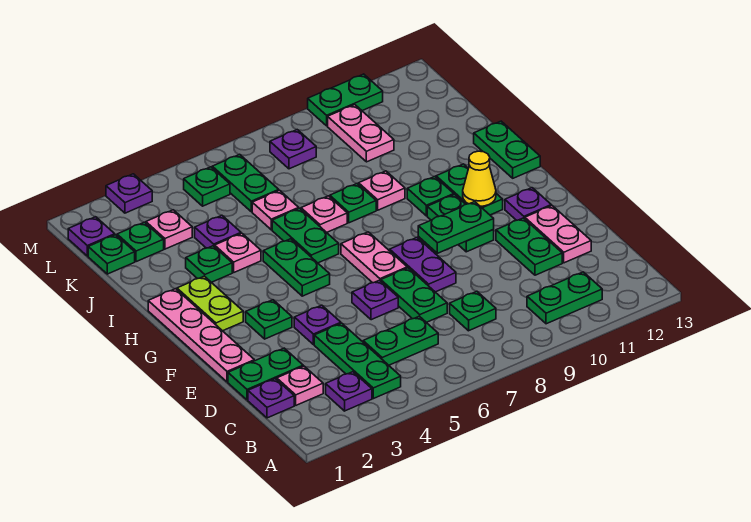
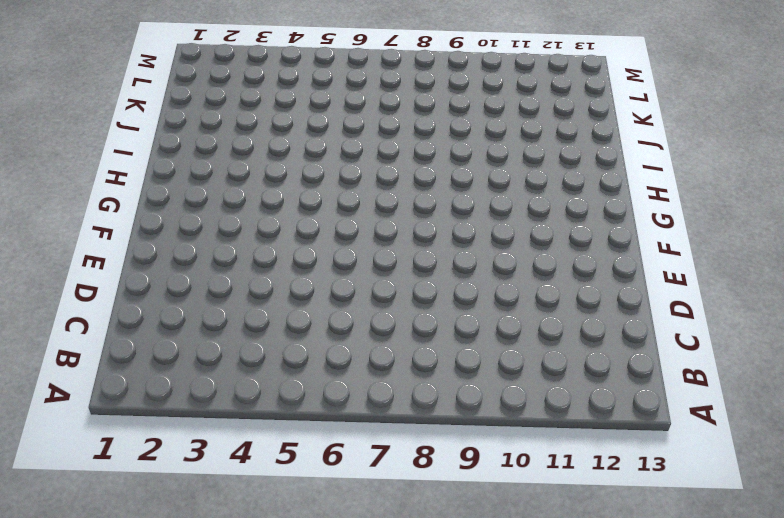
none -> purple 1x1 plate [326,372,372,411]
none -> green 1x3 plate [314,323,401,399]
none -> green 1x2 plate [527,272,602,324]
none -> purple 1x1 plate [248,379,294,418]

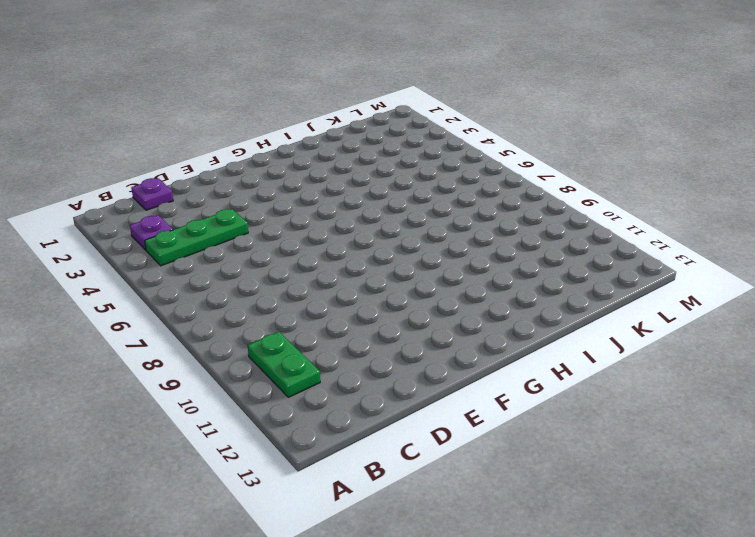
none -> pink 1x1 plate [277,366,323,405]
none -> green 1x2 plate [363,316,438,365]
none -> green 1x1 plate [450,291,496,331]
none -> green 1x2 plate [228,348,303,400]

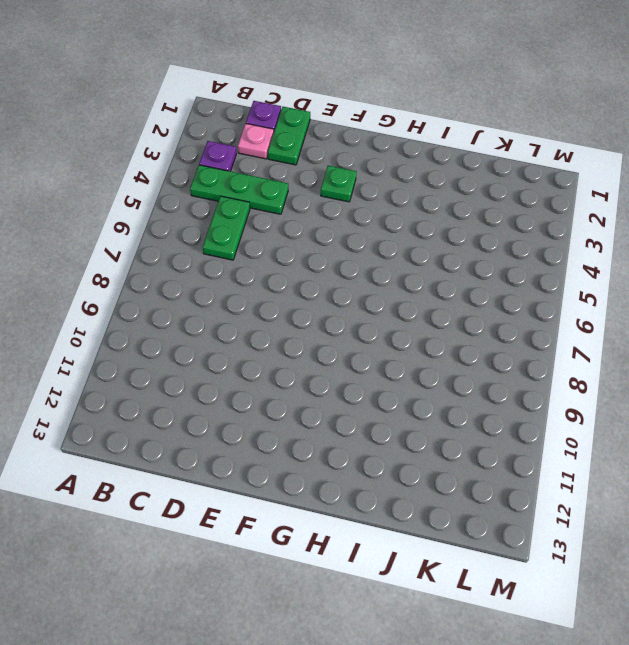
none -> green 1x2 plate [527,272,602,324]
none -> green 1x1 plate [450,291,496,331]
none -> green 1x2 plate [381,268,447,322]
none -> green 1x2 plate [496,218,562,275]

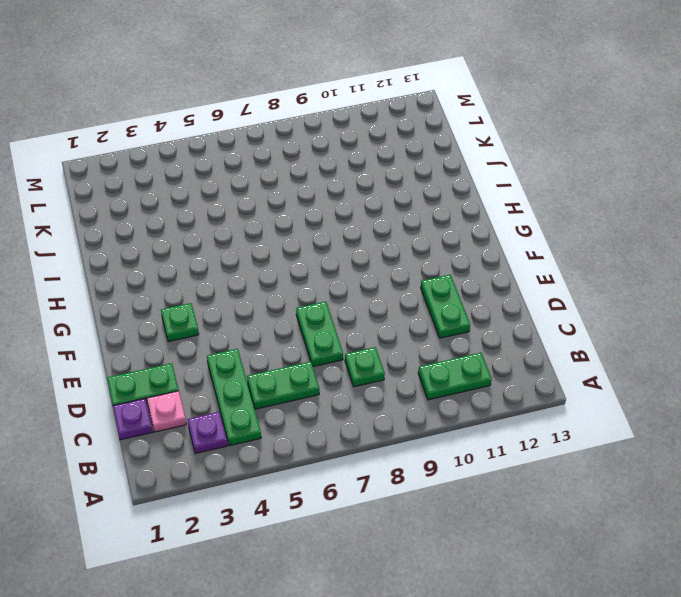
none -> pink 1x2 plate [525,206,591,263]
none -> pink 1x4 plate [148,289,254,382]
none -> purple 1x1 plate [294,305,341,345]
none -> purple 1x1 plate [352,280,398,320]

